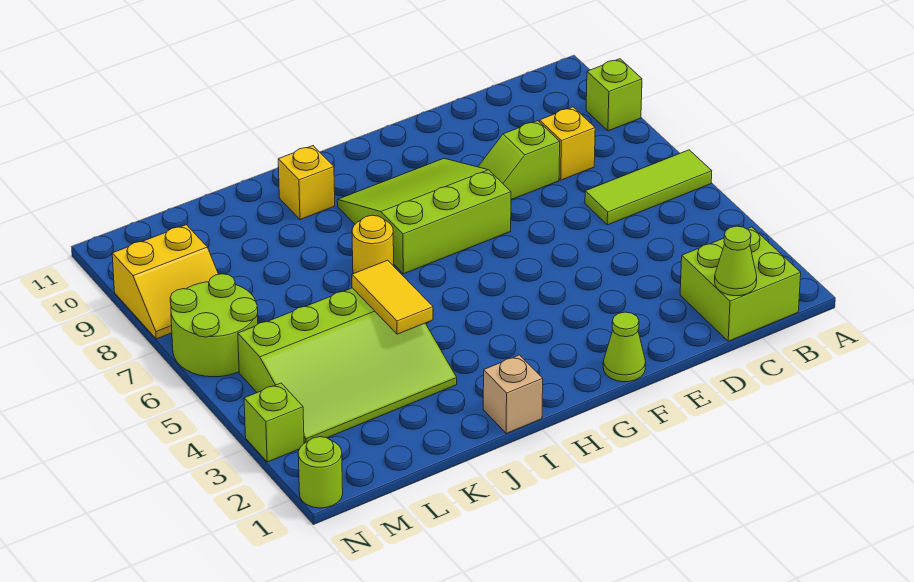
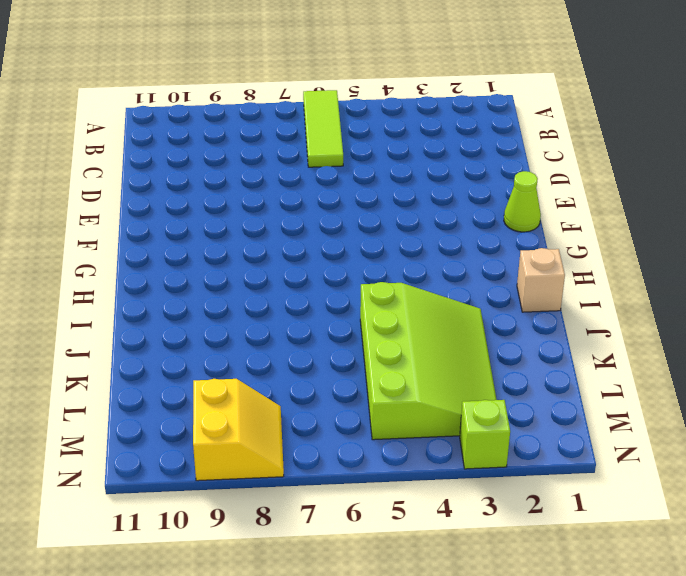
none -> lime 1x1 brick [586,59,642,131]
none -> lime 2x2 brick [680,227,801,341]
none -> yellow 1x1 brick [540,107,595,180]

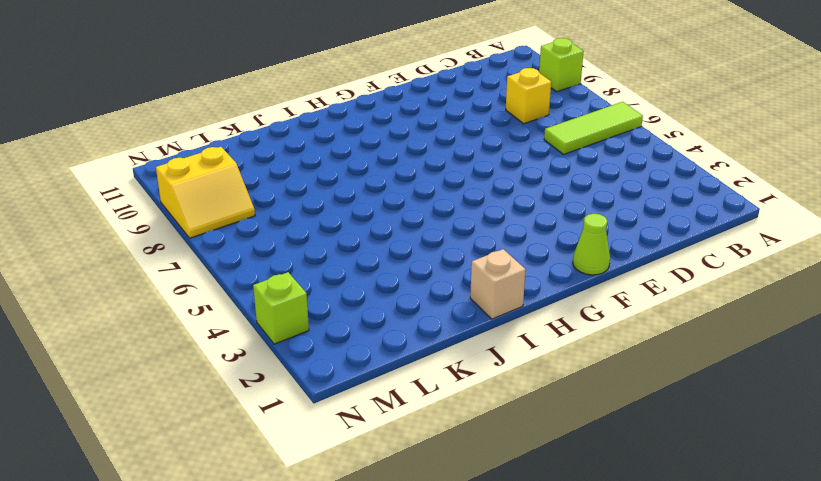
none -> lime 2x2 brick [680,227,801,341]
none -> lime 1x2 slope [478,121,560,200]
none -> lime 3x3 slope [337,159,511,274]

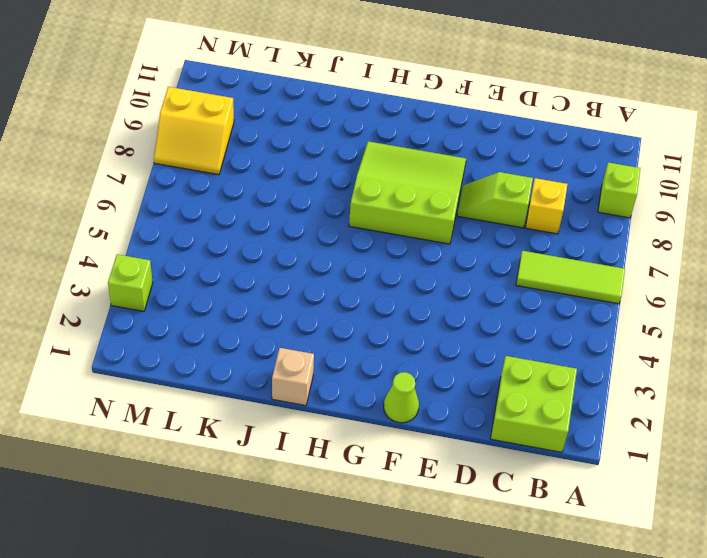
none -> yellow 1x1 round brick [352,215,394,274]
none -> yellow 1x1 brick [278,146,335,220]
none -> lime 3x4 slope [238,288,457,443]

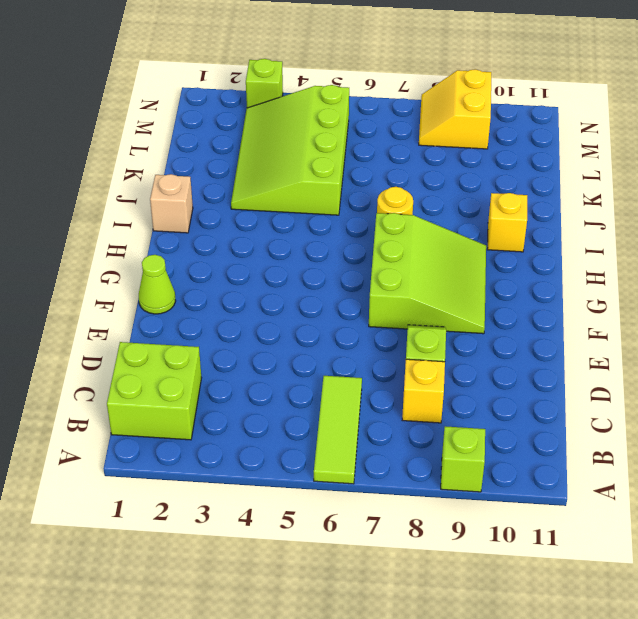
none -> lime 2x2 round brick [170,274,258,377]
none -> lime 1x1 round brick [298,437,343,508]
none -> lime 1x1 cone [715,226,757,296]

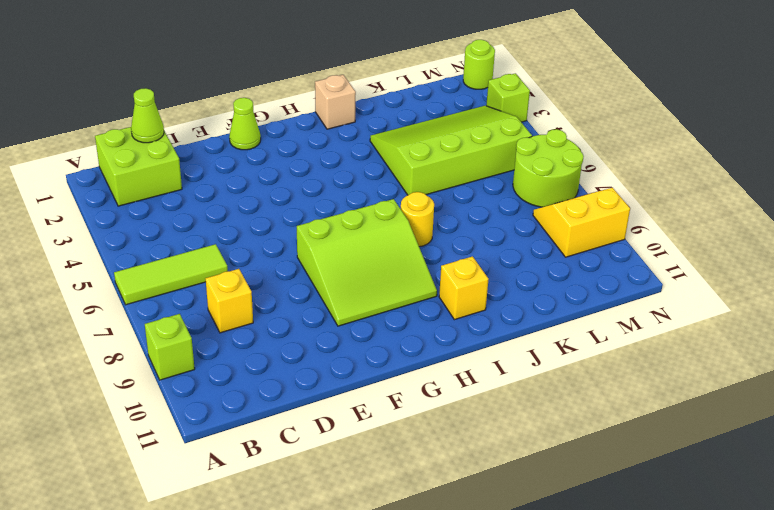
none -> lime 1x2 slope [478,121,560,200]
none -> yellow 1x2 tile [352,260,433,334]

